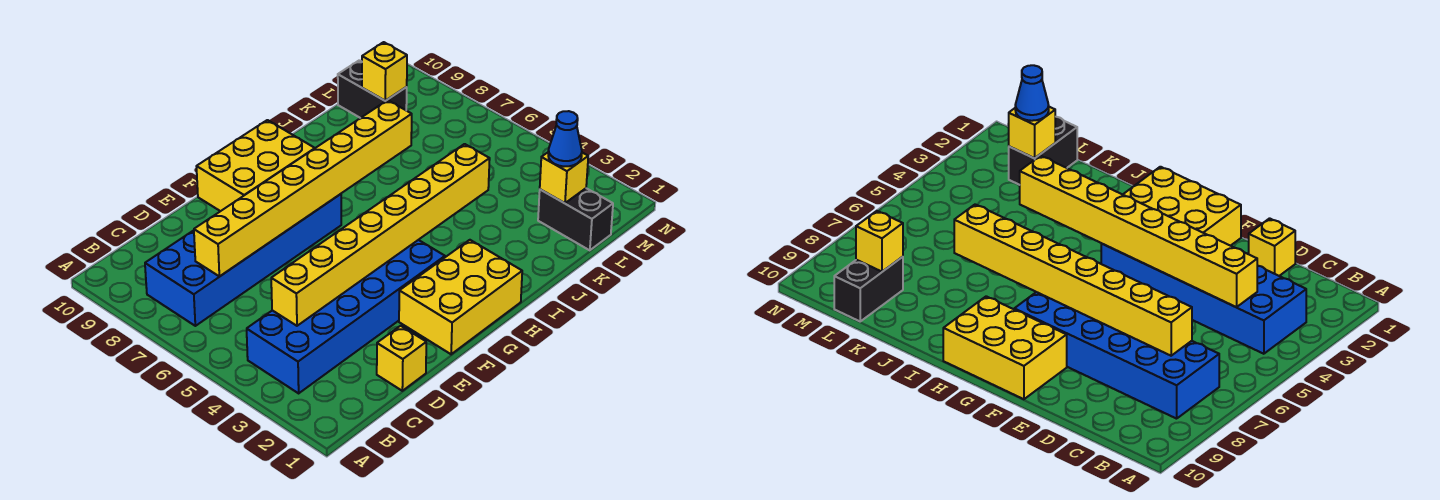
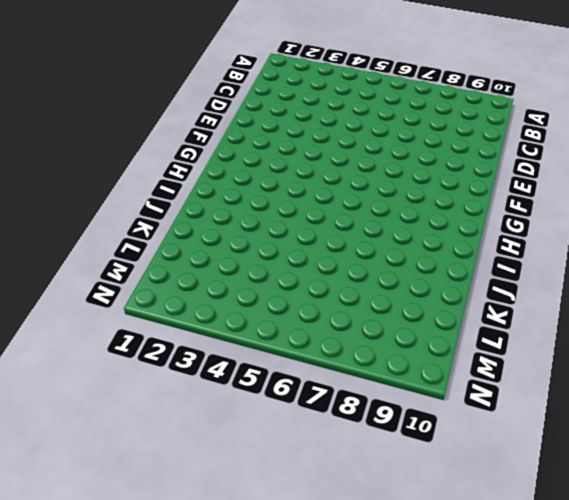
none -> blue 2x6 brick [247,240,445,393]
none -> blue 2x6 brick [145,194,341,326]
none -> yellow 1x1 brick [377,326,426,391]

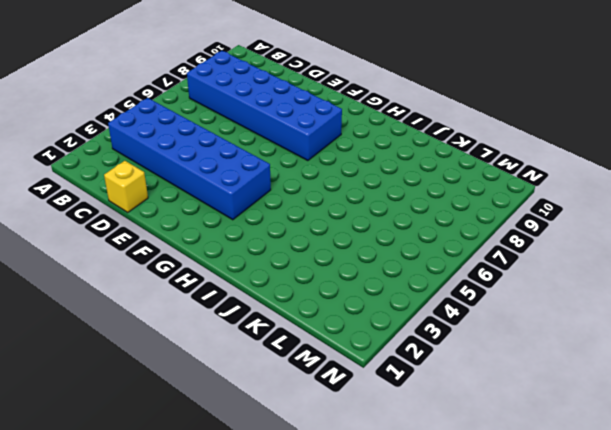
none -> yellow 2x3 brick [399,240,522,354]
none -> yellow 2x3 brick [196,120,315,211]
none -> black 1x2 brick [538,188,613,250]

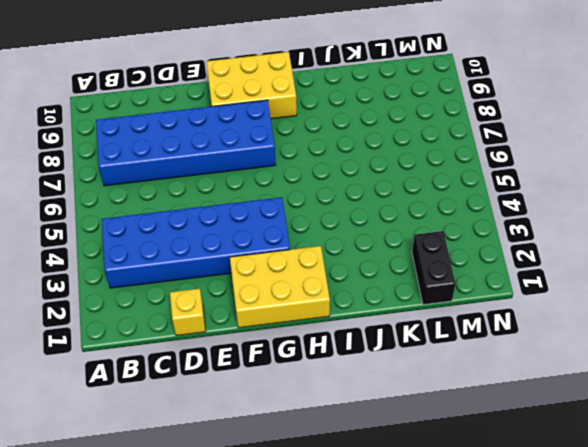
none -> black 1x2 brick [338,60,407,118]
none -> yellow 1x8 brick [271,144,490,326]
none -> yellow 1x8 brick [194,100,412,276]

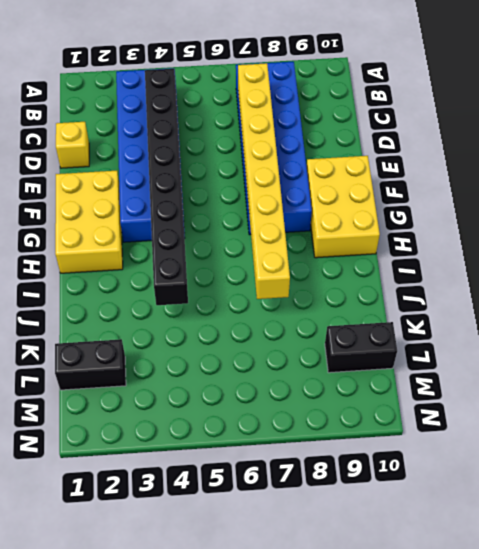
black 1x8 brick [145,69,188,305] -> yellow 1x8 brick [271,144,490,326]
none -> yellow 1x1 brick [540,153,588,203]
none -> yellow 1x1 brick [362,42,407,101]
none -> blue 1x1 cone [548,111,582,166]

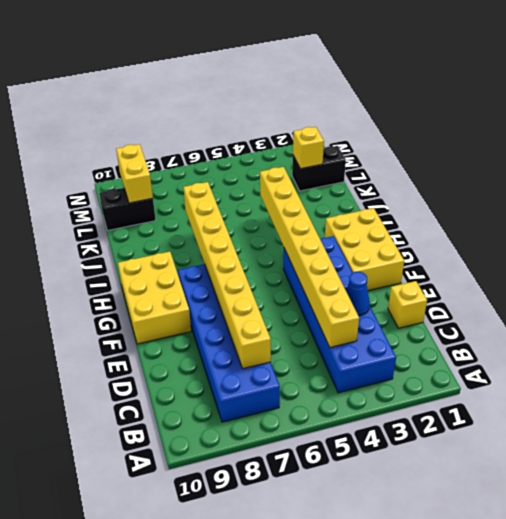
blue 1x1 cone [346,272,370,316] -> blue 1x1 cone moved to [548,111,582,166]
yellow 1x2 brick [116,144,153,203] -> yellow 1x1 brick [362,42,407,101]

